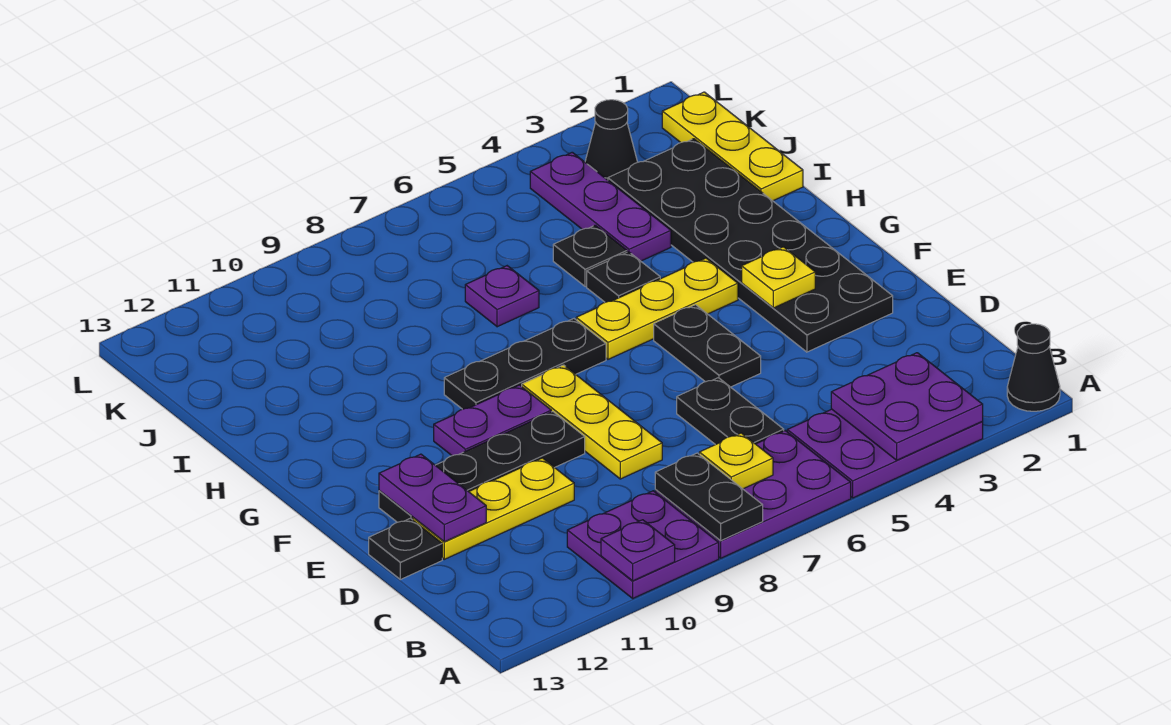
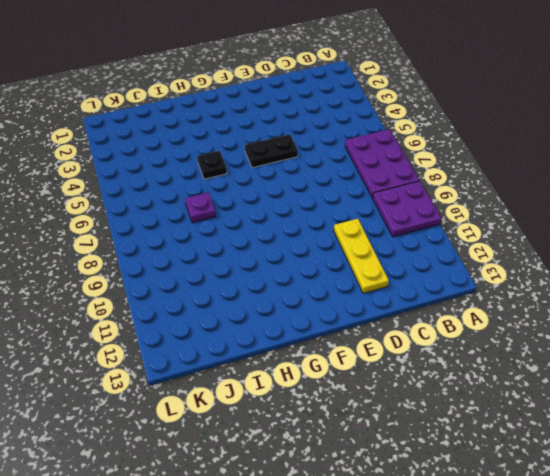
none -> black 1x1 cone [1007,324,1060,411]
none -> purple 2x3 plate [787,409,983,498]
none -> black 1x2 plate [677,378,784,445]

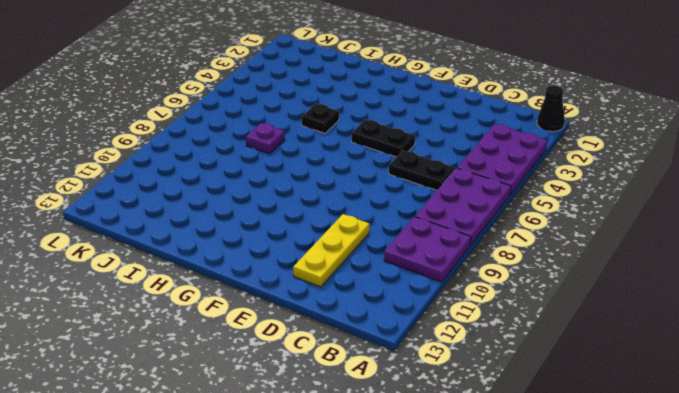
none -> yellow 1x3 plate [522,365,662,479]
none -> black 1x1 plate [369,518,442,579]
none -> black 2x6 plate [608,139,893,352]

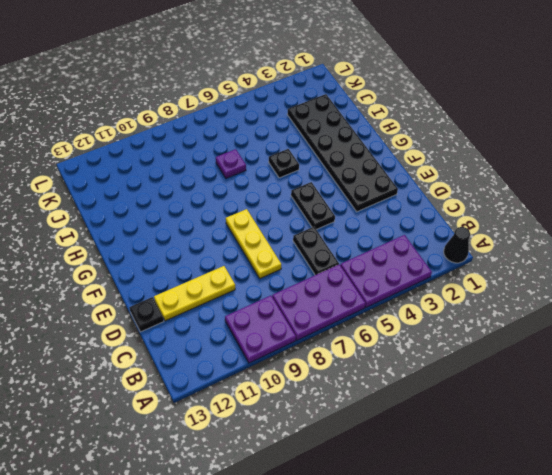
none -> black 1x4 plate [379,412,585,522]
none -> purple 1x2 plate [434,385,551,456]
none -> yellow 1x3 plate [576,258,738,359]

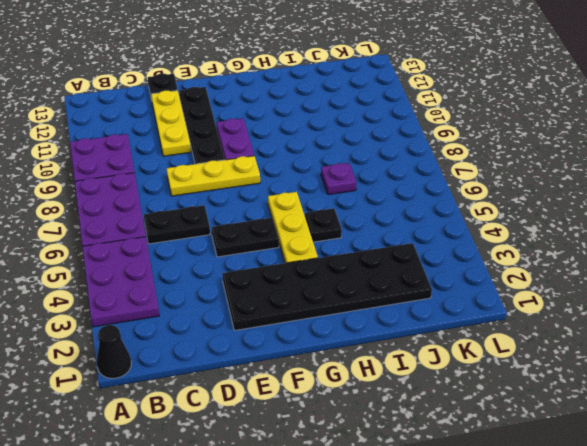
none -> black 1x3 plate [444,319,606,409]
none -> yellow 1x3 plate [662,92,803,201]
none -> purple 1x3 plate [530,152,671,261]

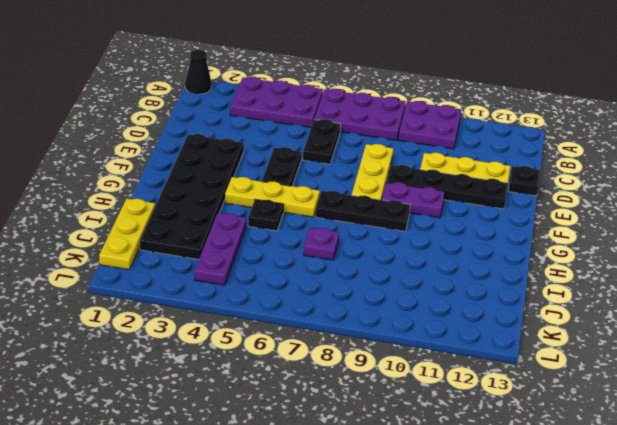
none -> black 1x1 plate [553,225,627,287]
none -> black 1x1 cone [585,100,638,180]
none -> purple 2x2 plate [831,353,983,460]

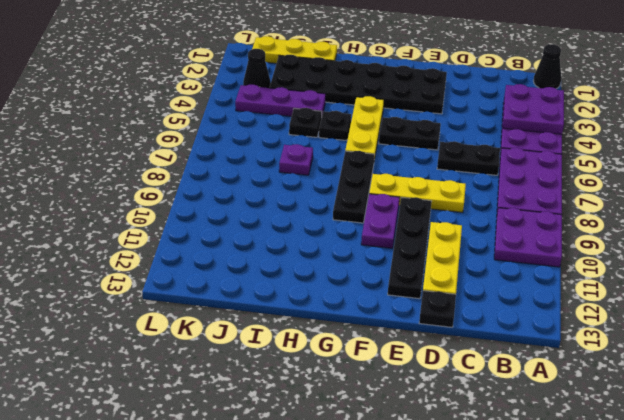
none -> black 1x2 plate [655,453,763,540]
none -> purple 1x1 plate [601,520,675,581]
none -> yellow 1x1 plate [699,433,773,489]

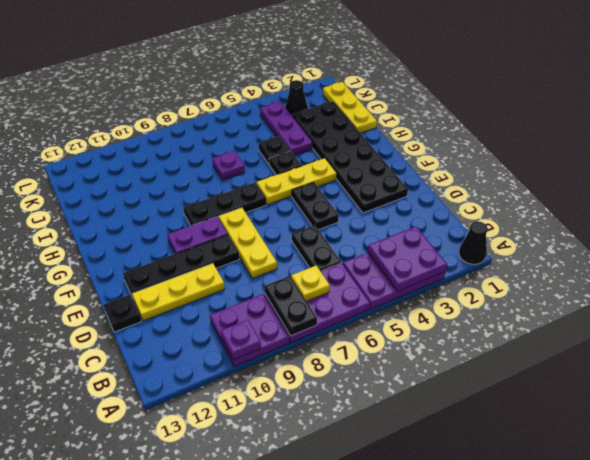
none -> purple 1x2 plate [379,454,486,542]
none -> yellow 1x1 plate [742,247,815,308]

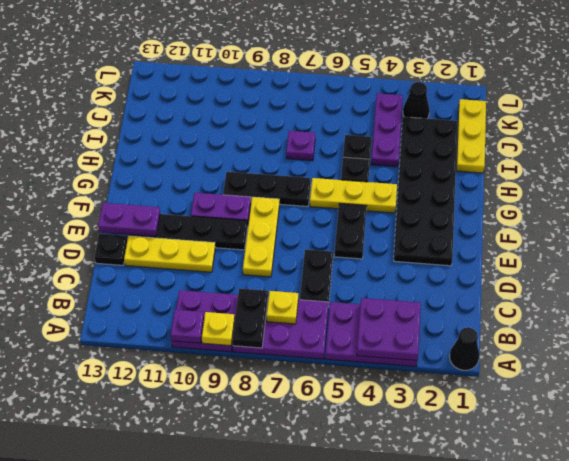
yellow 1x1 plate [202,312,235,346] -> yellow 1x1 plate moved to [742,247,815,308]
purple 1x2 plate [98,203,160,237] -> purple 1x2 plate turned to [379,454,486,542]

